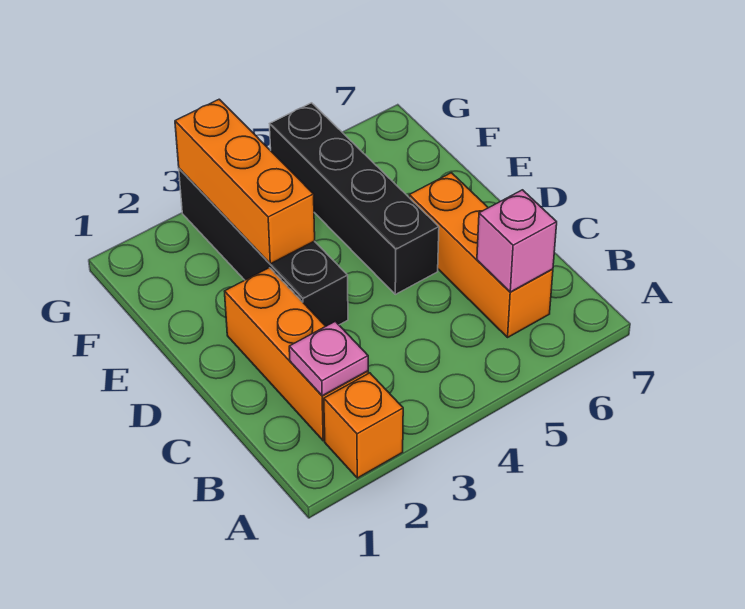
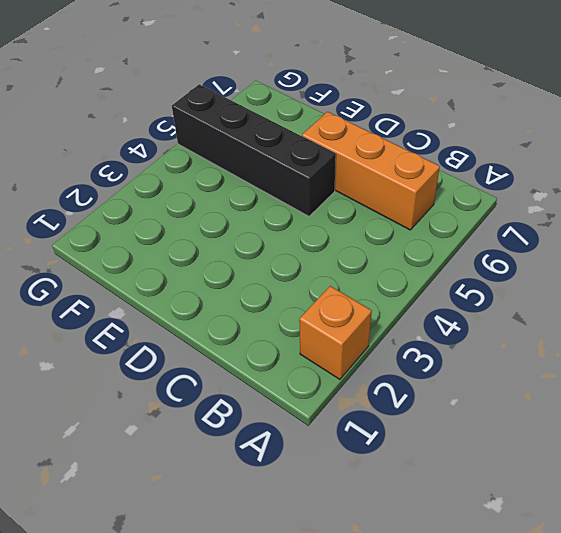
none -> orange 1x3 brick [225,268,368,441]
none -> black 1x4 brick [179,169,348,326]

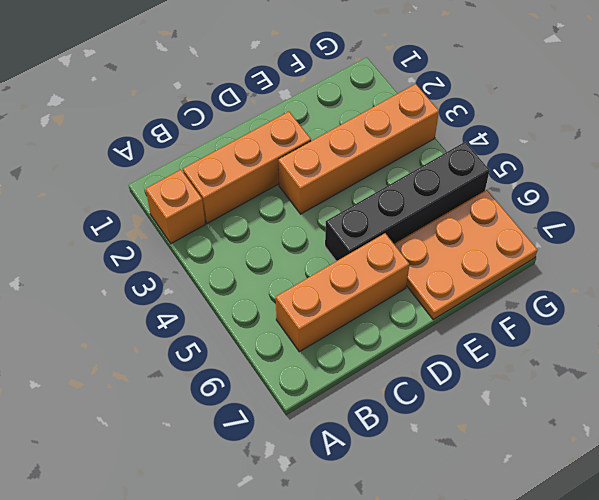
orange 1x4 brick [278,84,439,214] -> black 1x4 brick [179,169,348,326]
orange 2x3 plate [394,190,538,320] -> none
none -> pink 1x1 plate [289,321,368,396]
none -> pink 1x1 brick [477,190,557,292]

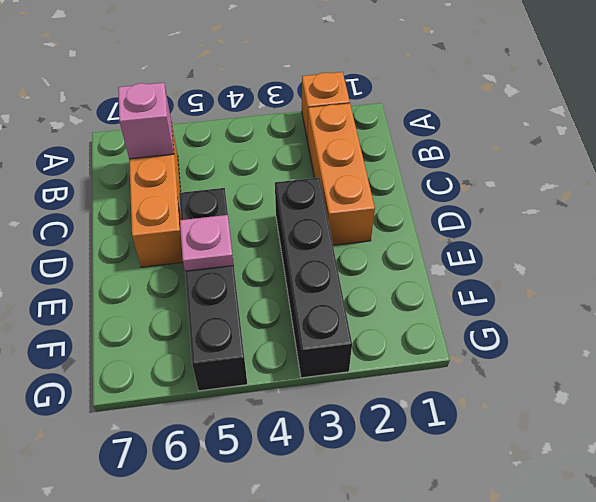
pink 1x1 plate [180,215,234,271] -> pink 1x1 plate moved to [289,321,368,396]
none -> orange 1x3 brick [175,99,315,264]

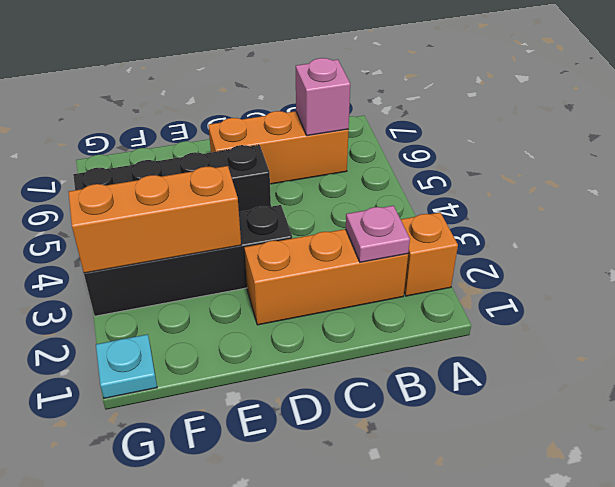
cyan 1x1 plate [96,334,157,398] -> none

